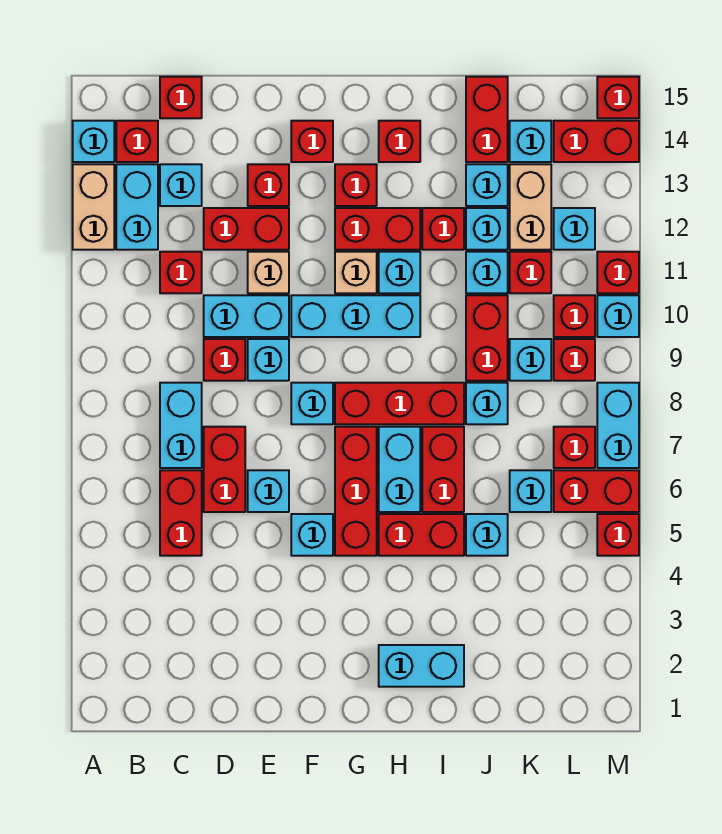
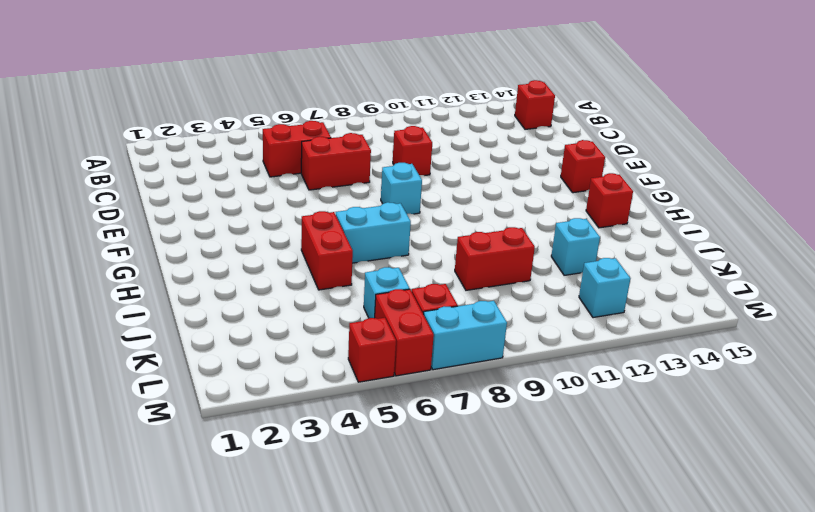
none -> tan 1x2 brick [73,164,114,250]
none -> cyan 1x1 brick [73,121,114,162]
none -> cyan 1x2 brick [116,164,158,250]
none -> cyan 1x2 brick [160,383,202,468]

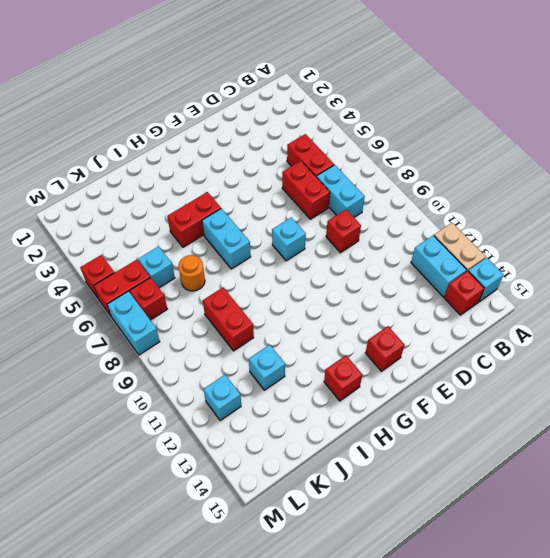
orange 1x1 round brick [178,255,205,291] -> none
none -> red 1x1 brick [160,252,202,293]
none -> cyan 1x1 brick [160,164,202,206]
none -> red 1x1 brick [160,77,202,118]
none -> cyan 1x2 brick [204,295,289,337]

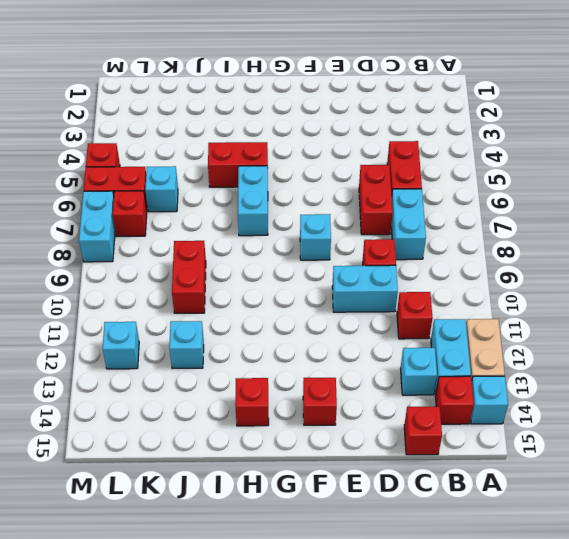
none -> red 1x2 brick [204,208,289,250]
none -> cyan 1x1 brick [248,470,289,512]
none -> cyan 1x1 brick [248,339,289,381]
none -> tan 1x1 brick [248,252,289,293]

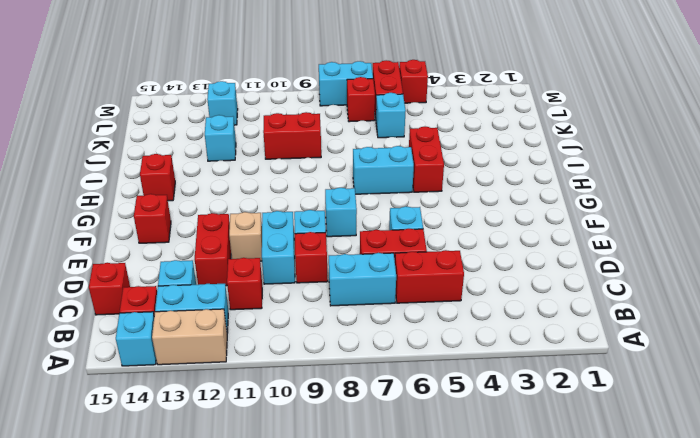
none -> red 1x1 brick [248,164,289,206]
none -> cyan 1x1 brick [291,514,333,556]
none -> cyan 1x3 brick [291,295,420,337]
none -> red 1x3 brick [335,427,377,556]

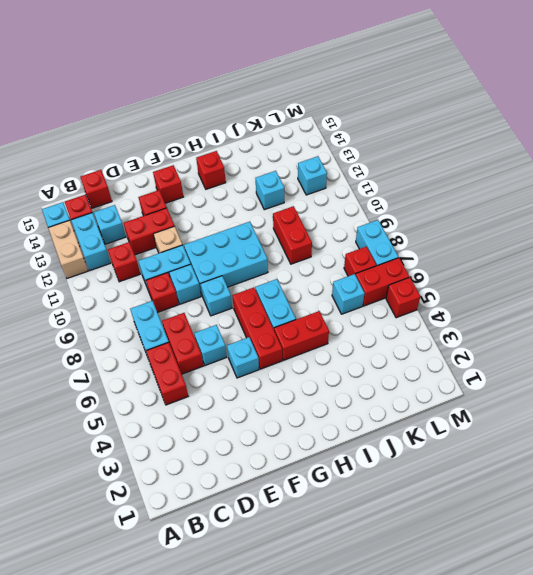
cyan 2x3 brick [184,222,268,294] -> cyan 1x3 brick [291,295,420,337]
none -> red 1x3 brick [335,383,464,424]
none -> tan 1x1 brick [335,252,377,293]
none -> red 1x2 brick [335,208,420,250]
none -> red 1x1 brick [335,164,377,206]

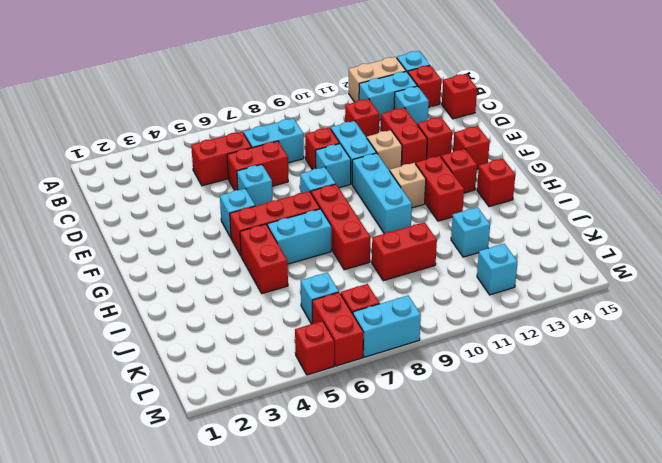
none -> cyan 1x2 brick [379,645,464,687]
none -> cyan 1x1 brick [379,252,420,293]
none -> red 1x2 brick [422,427,464,512]
none -> red 1x1 brick [422,208,464,250]

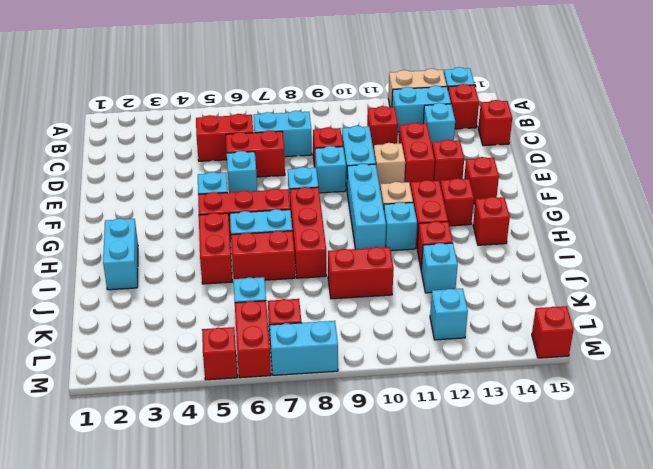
none -> cyan 1x1 brick [466,514,508,556]
none -> cyan 1x1 brick [466,383,508,424]
none -> cyan 1x1 brick [466,252,508,293]
none -> cyan 1x1 brick [466,164,508,206]

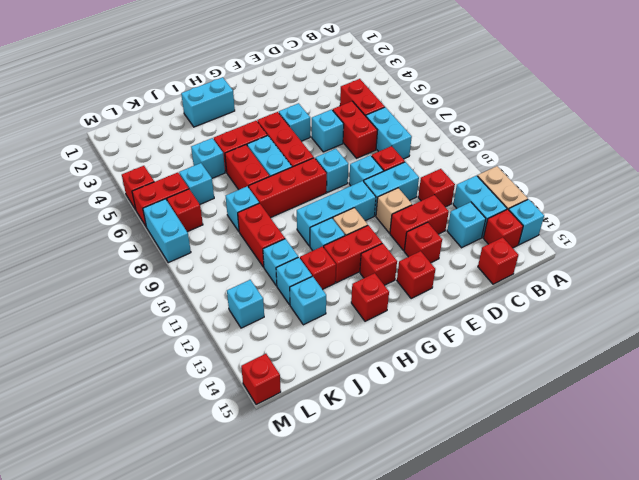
none -> red 1x2 brick [466,77,508,162]
none -> cyan 1x1 brick [510,339,551,381]
none -> red 1x1 brick [510,252,551,293]
none -> tan 1x2 brick [510,164,551,250]

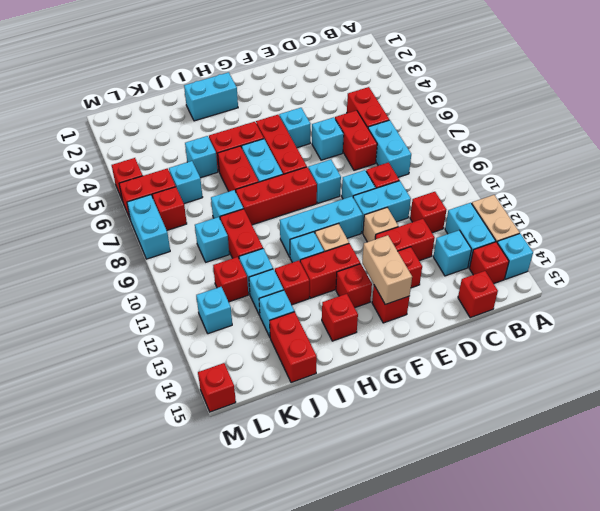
tan 1x2 brick [362,235,412,304] -> tan 1x2 brick moved to [510,164,551,250]
none -> cyan 1x1 brick [510,121,551,162]
none -> red 1x1 brick [554,339,595,381]
none -> red 1x1 brick [554,295,595,337]
none -> red 1x2 brick [554,121,639,162]

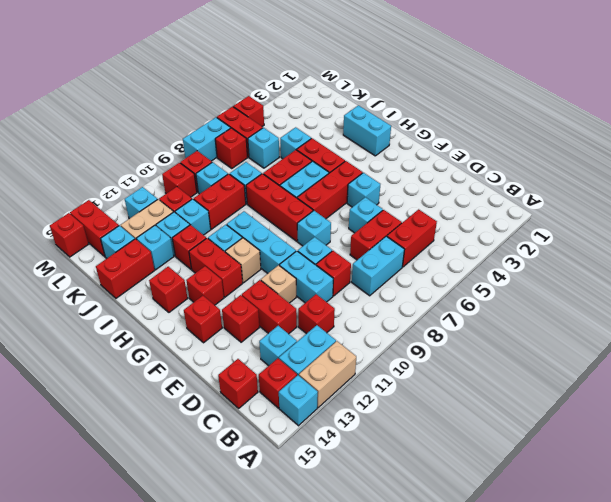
none -> cyan 1x1 brick [597,295,639,337]
none -> red 1x1 brick [597,252,639,293]

